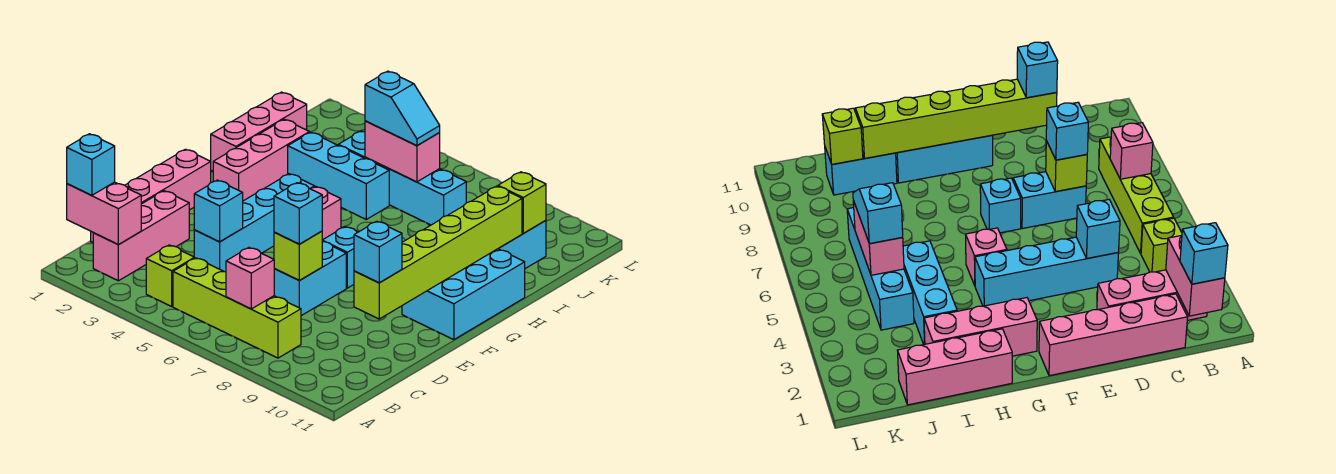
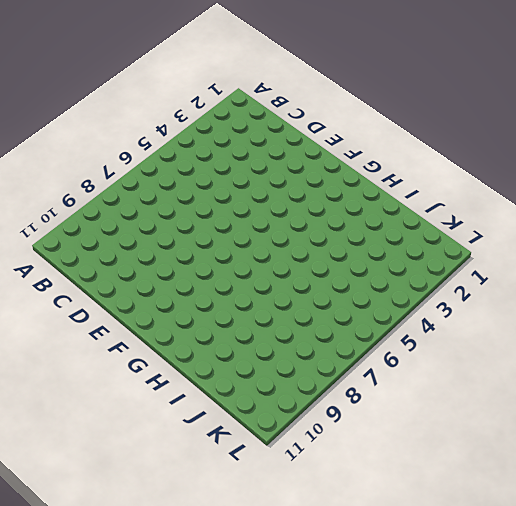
none -> pink 1x3 brick [93,191,189,281]
none -> lime 1x1 brick [146,245,195,306]
none -> lime 1x4 brick [173,258,301,358]

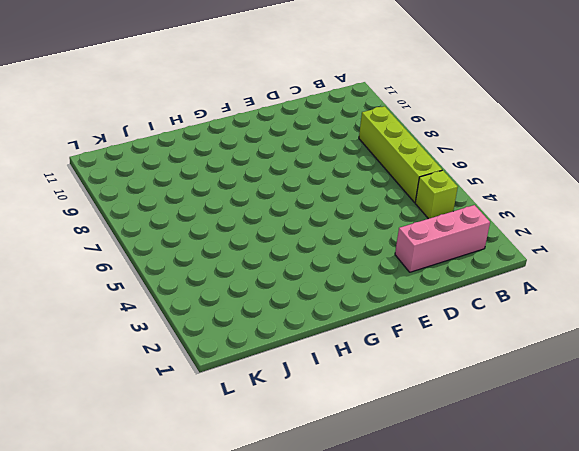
none -> pink 1x4 brick [91,149,211,242]
none -> cyan 1x4 brick [194,174,315,272]
none -> cyan 1x2 brick [274,242,346,316]

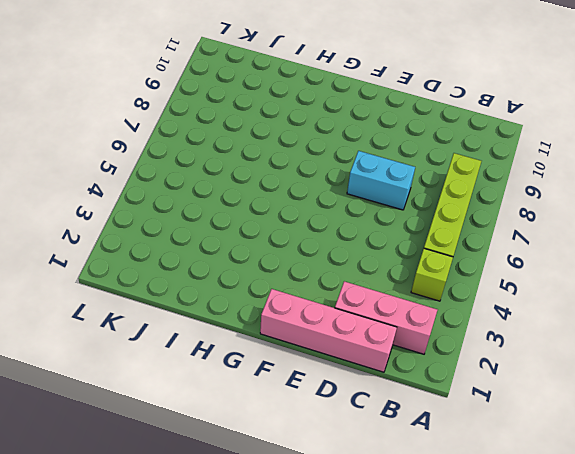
none -> cyan 1x4 brick [194,174,315,272]
none -> cyan 1x1 brick [322,227,357,288]
none -> cyan 2x3 brick [402,249,525,340]

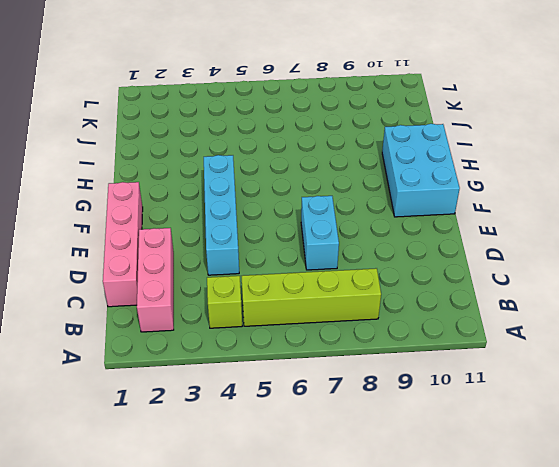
none -> cyan 1x1 brick [322,227,357,288]
none -> pink 1x3 brick [213,119,309,201]
none -> pink 1x1 brick [311,187,341,240]

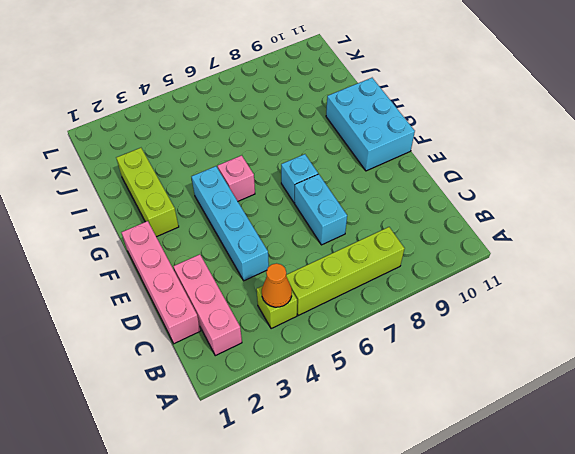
orange 1x1 cone [262,263,292,307] -> none
lime 1x3 brick [116,148,179,237] -> pink 1x3 brick [213,119,309,201]
none -> pink 1x3 brick [211,92,307,171]
none -> cyan 1x3 brick [288,132,389,219]
none -> cyan 1x2 brick [498,220,546,269]

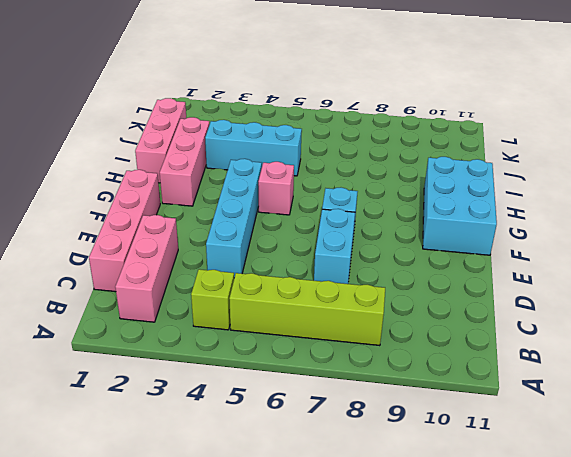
none -> cyan 1x2 brick [498,220,546,269]
none -> cyan 1x4 brick [338,131,466,225]
none -> pink 1x2 brick [67,182,141,245]

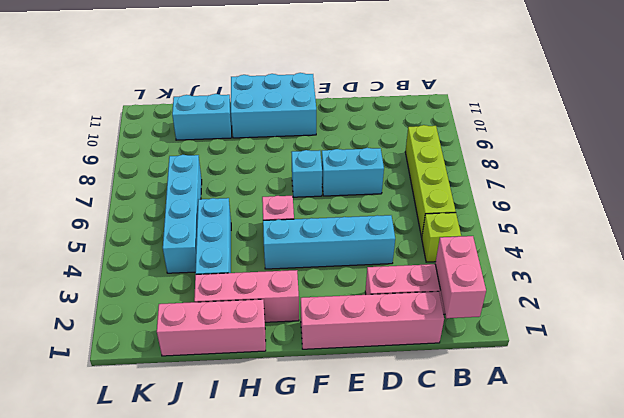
none -> pink 1x1 brick [226,248,274,309]
none -> cyan 1x1 brick [194,180,243,242]
none -> lime 1x1 brick [274,231,322,281]

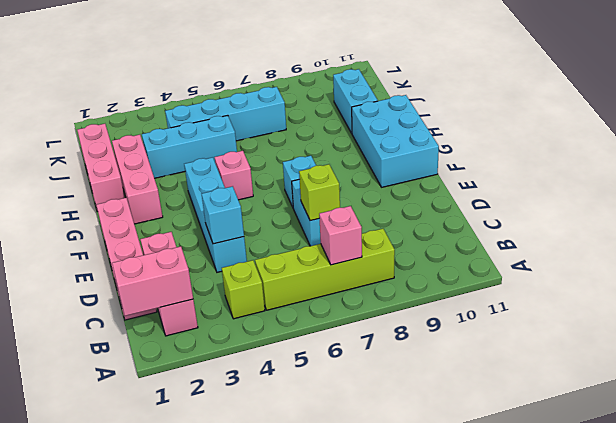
none -> lime 1x6 brick [354,186,522,319]
none -> pink 1x2 brick [365,121,440,182]
none -> lime 1x1 brick [498,172,546,233]

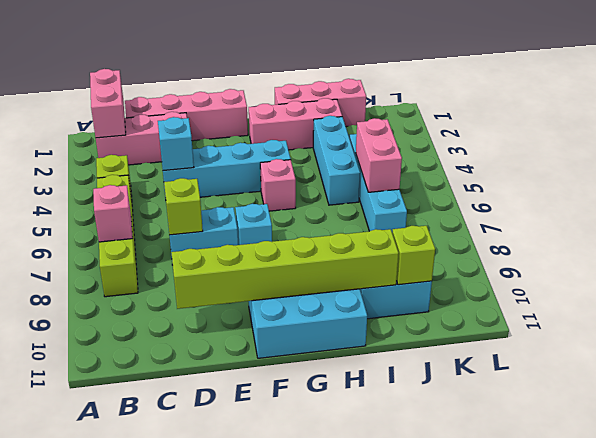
none -> cyan 1x1 brick [67,134,115,195]
none -> cyan 1x1 brick [274,183,322,244]
none -> cyan 1x1 brick [354,221,402,283]

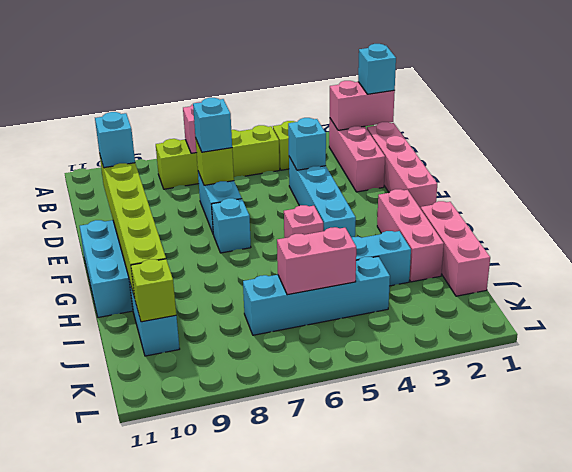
none -> cyan 1x2 slope [365,71,440,146]

